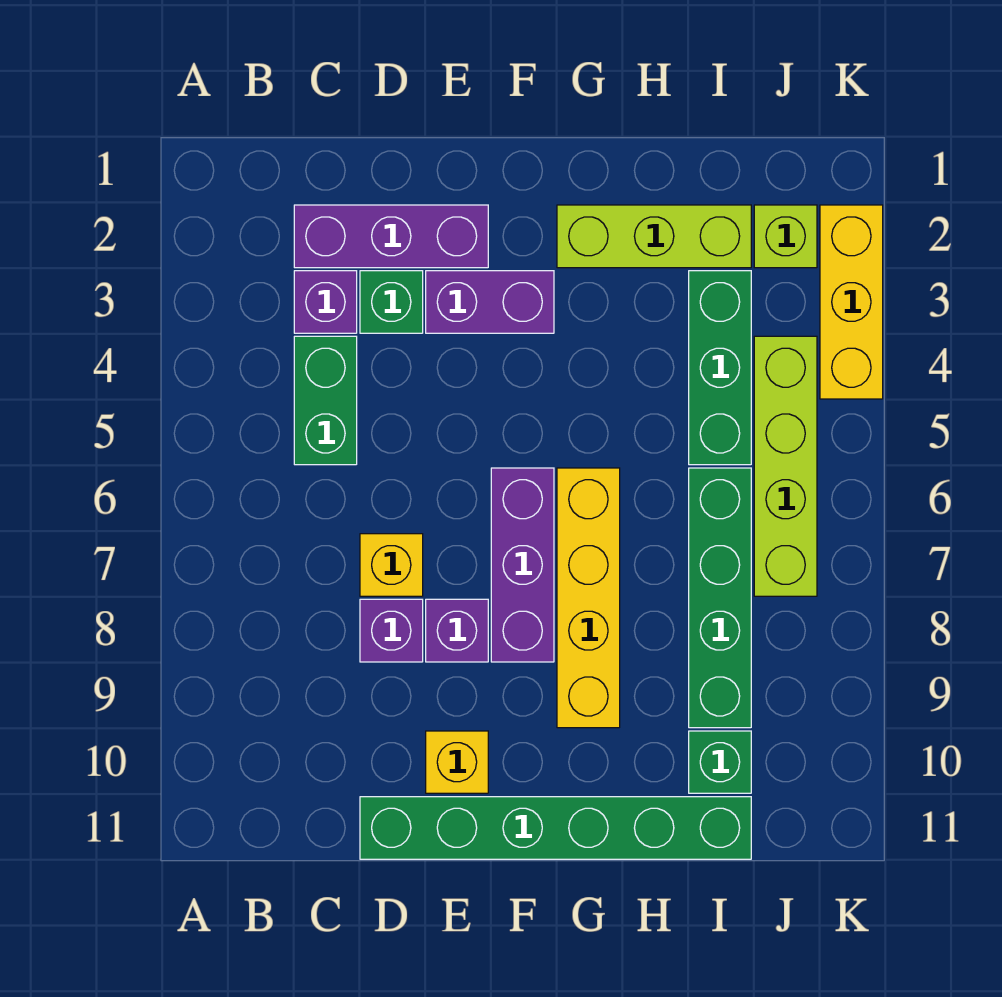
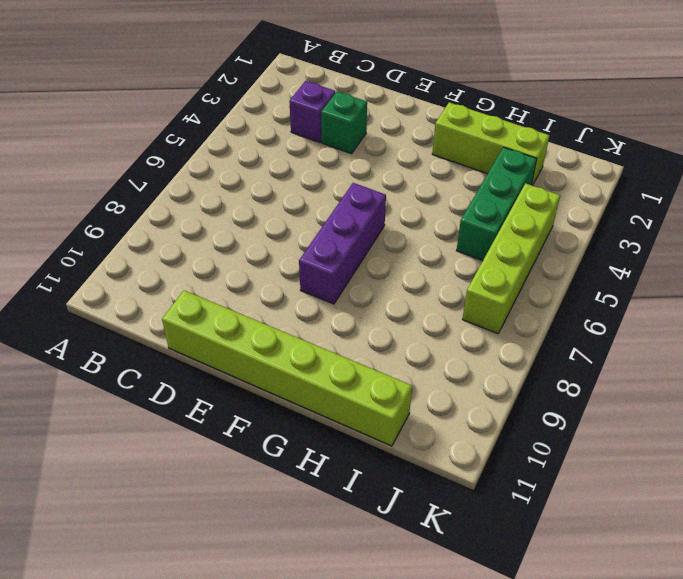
lime 1x6 brick [162,290,412,446] -> green 1x6 brick [360,797,751,859]
none -> purple 1x3 brick [294,205,488,268]
none -> green 1x2 brick [294,336,357,465]
none -> yellow 1x1 brick [360,534,423,596]

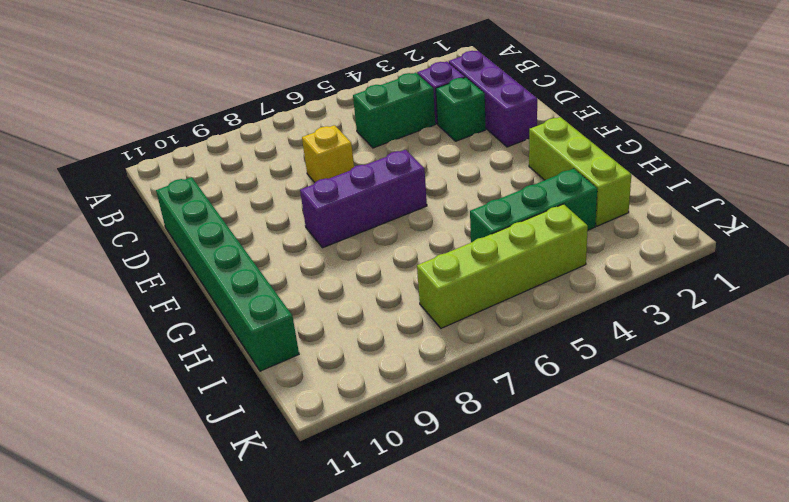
none -> purple 1x1 brick [360,599,423,662]
none -> purple 1x2 brick [426,271,554,333]
none -> purple 1x1 brick [426,599,488,662]

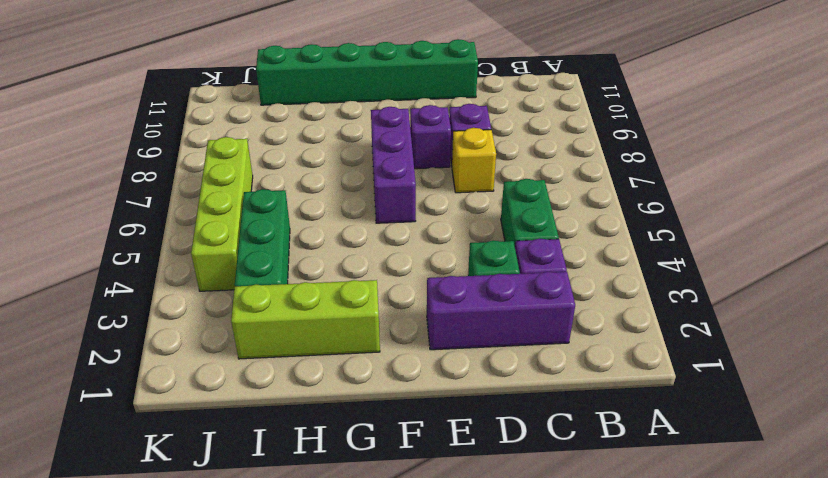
none -> purple 1x2 brick [426,271,554,333]
none -> yellow 1x1 brick [426,731,488,793]
none -> yellow 1x4 brick [557,468,620,728]

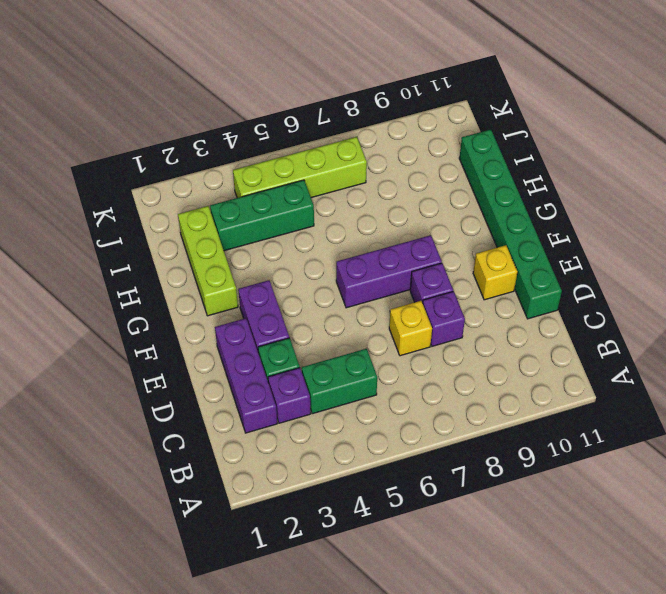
none -> yellow 1x4 brick [557,468,620,728]
none -> green 1x4 brick [689,468,751,728]
none -> green 1x1 brick [689,731,751,793]

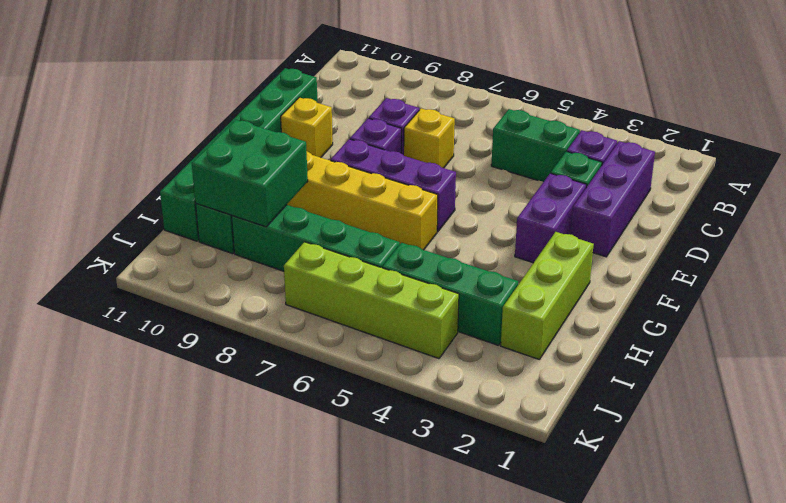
green 2x2 brick [192,120,308,227] -> none
none -> lime 1x1 brick [754,205,817,268]
none -> yellow 1x3 brick [820,205,883,399]

